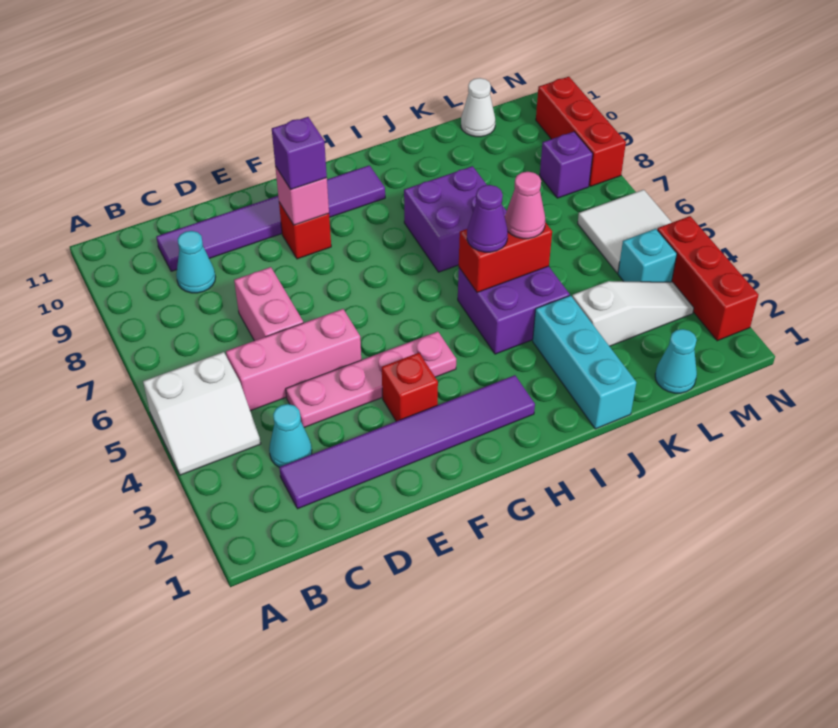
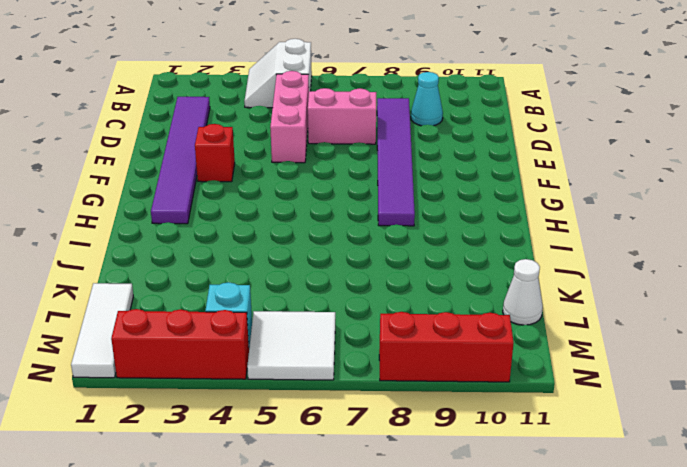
purple 1x6 tile [377,98,415,226] -> purple 1x6 tile moved to [156,165,385,271]
white 1x3 tile [71,283,133,378] -> cyan 1x1 cone [655,329,697,393]
none -> cyan 1x1 cone [269,404,312,467]
none -> pink 1x4 plate [286,332,456,427]
none -> red 1x1 brick [279,202,331,259]

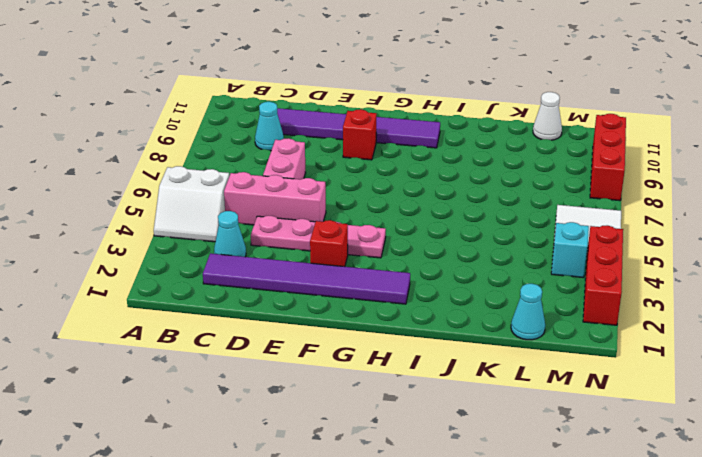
none -> purple 2x2 brick [458,266,570,354]
none -> purple 2x2 brick [404,166,507,272]
none -> cyan 1x3 brick [533,295,636,429]

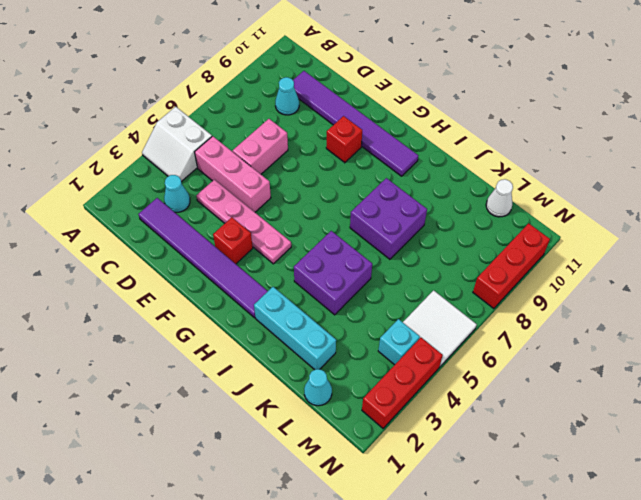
cyan 1x3 brick [254,287,336,370] -> cyan 1x3 brick turned to [533,295,636,429]
none -> white 1x3 slope [572,281,694,346]
none -> purple 1x1 brick [540,132,593,198]
none -> pink 1x1 brick [275,166,329,225]

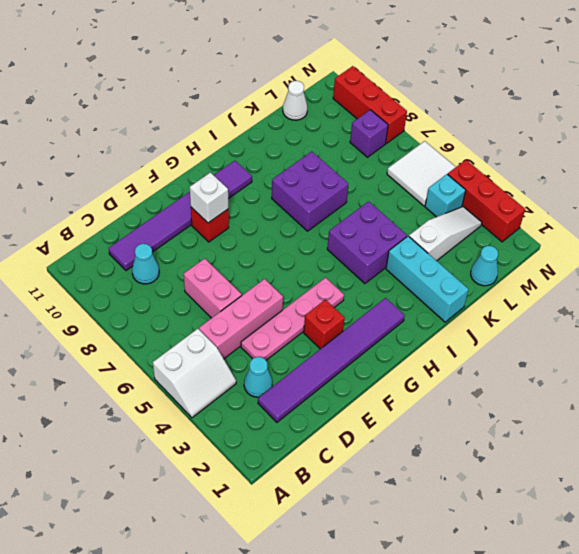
white 1x1 brick [190,172,228,223] -> pink 1x1 brick [275,166,329,225]
none -> red 1x2 brick [459,222,552,293]
none -> purple 1x1 brick [272,117,327,189]
none -> purple 1x1 cone [467,185,508,252]

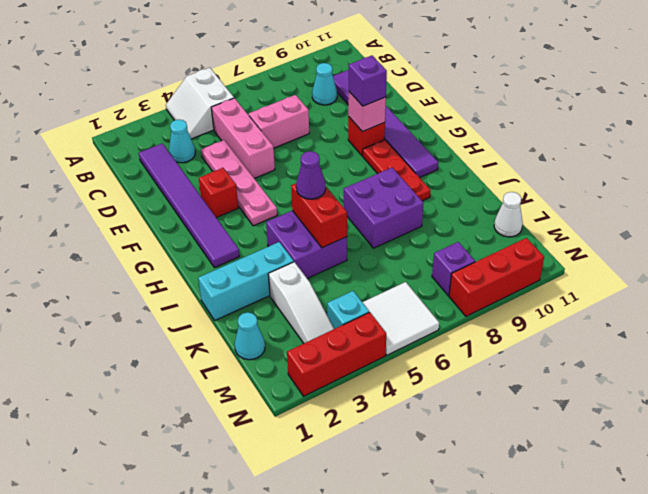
red 1x3 plate [363,140,430,201] -> none
none -> pink 1x1 cone [505,172,545,239]

